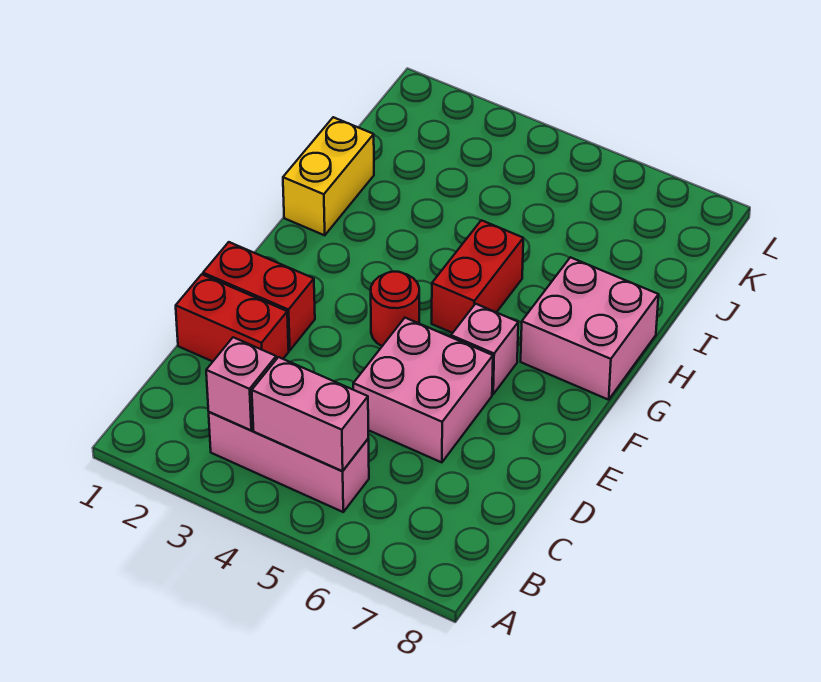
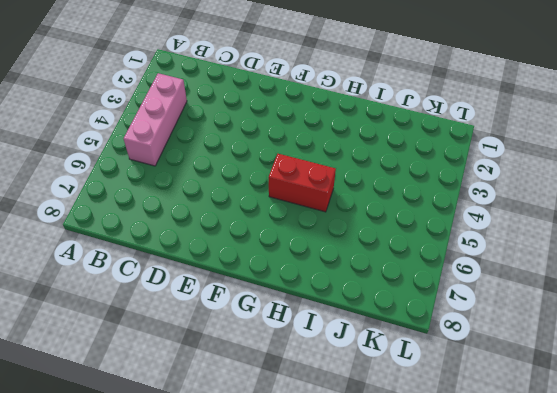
none -> red 1x2 brick [176,274,289,361]
none -> pink 2x2 brick [353,318,493,462]

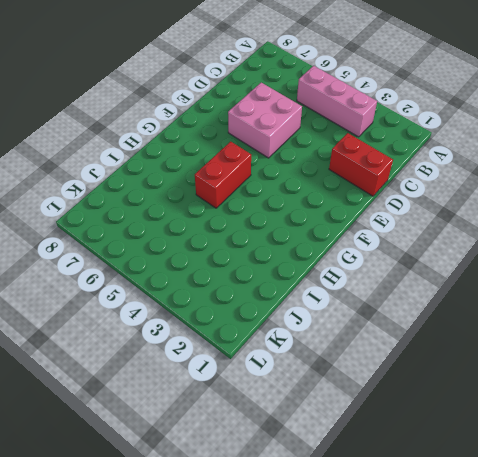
none -> red 1x2 brick [203,242,315,350]
none -> red 1x1 round brick [371,272,419,346]

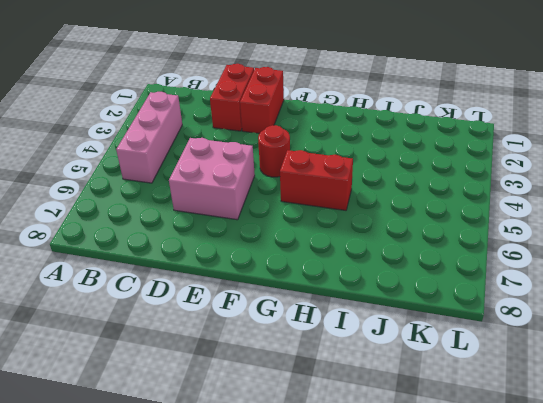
none -> pink 1x1 brick [451,304,518,394]
none -> pink 2x2 brick [521,257,659,400]

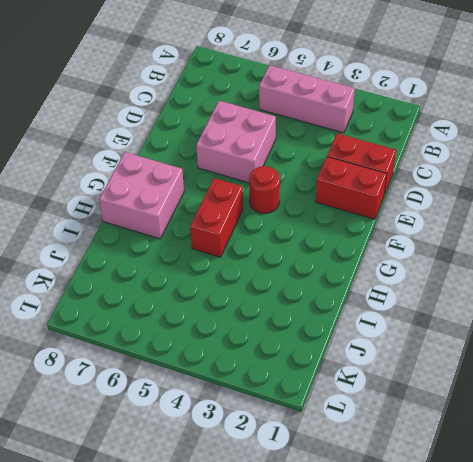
none -> pink 1x1 brick [451,304,518,394]
none -> yellow 1x2 brick [283,117,374,235]

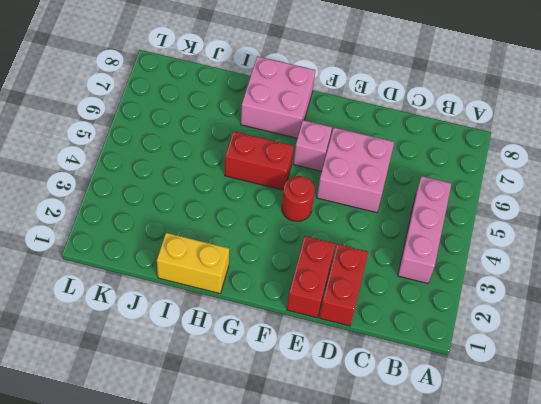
none -> pink 1x1 brick [206,337,276,430]
none -> pink 1x2 brick [252,357,368,471]

